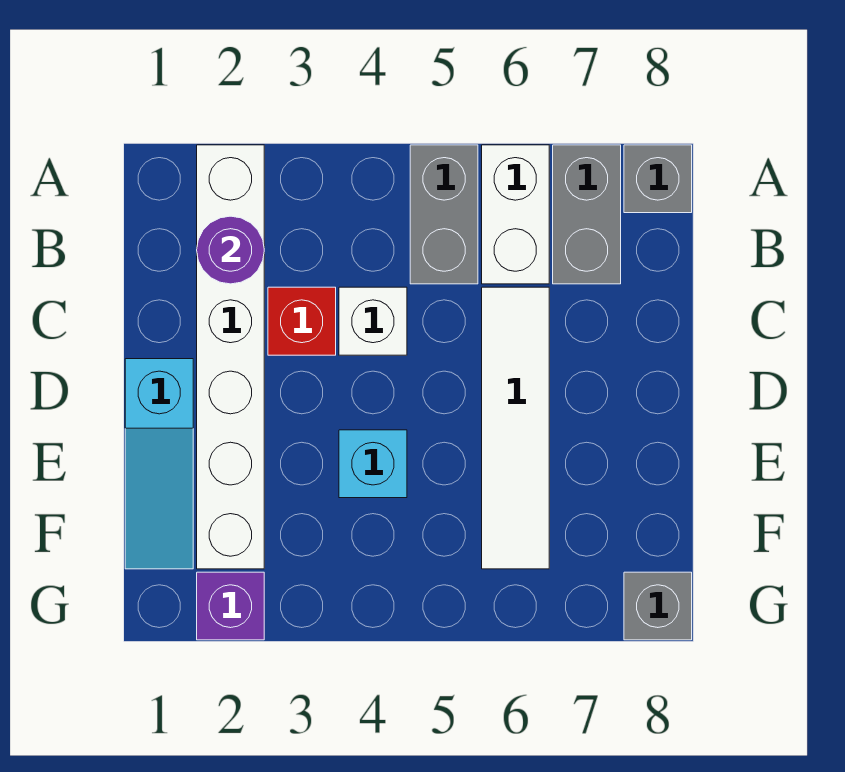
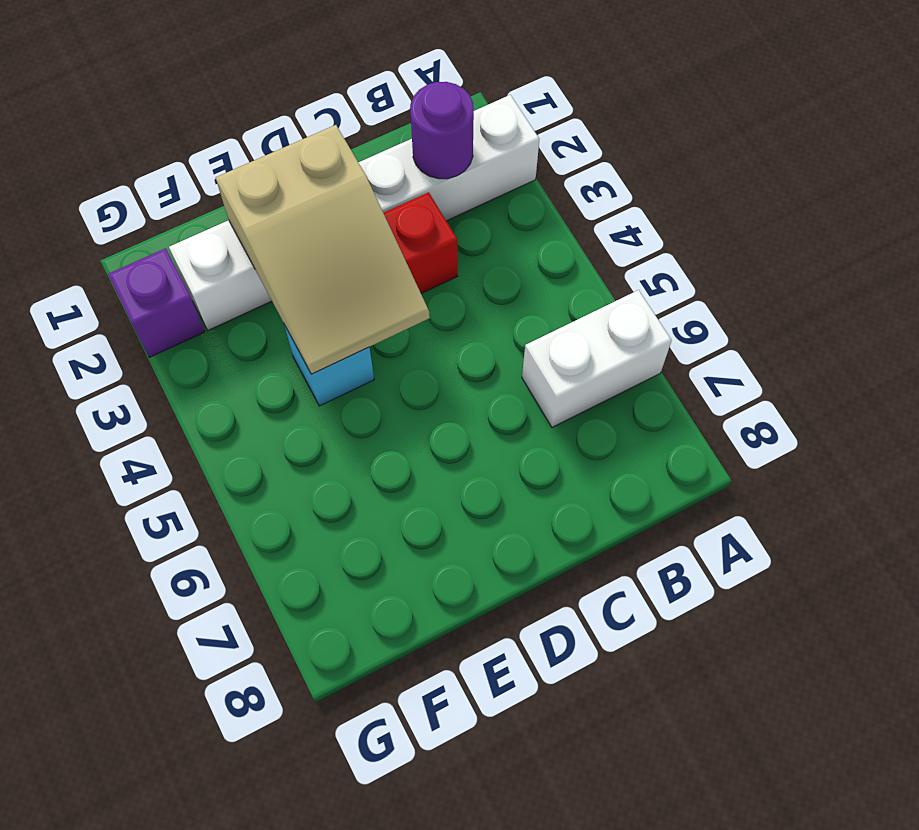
tan 2x3 slope [216,125,430,374] -> none
none -> grey 1x2 brick [410,145,478,284]
none -> grey 1x2 brick [553,145,621,284]
none -> grey 1x1 brick [624,145,692,213]

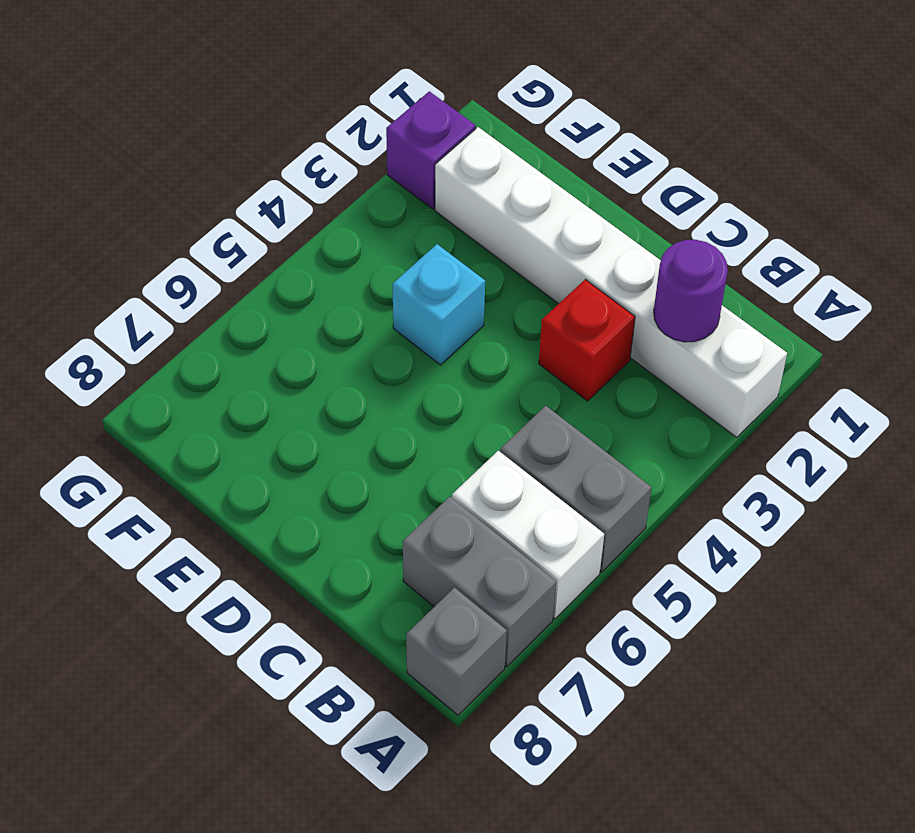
none -> white 1x1 brick [339,287,407,355]
none -> white 1x4 tile [482,287,549,569]
none -> cyan 1x3 slope [125,359,193,569]

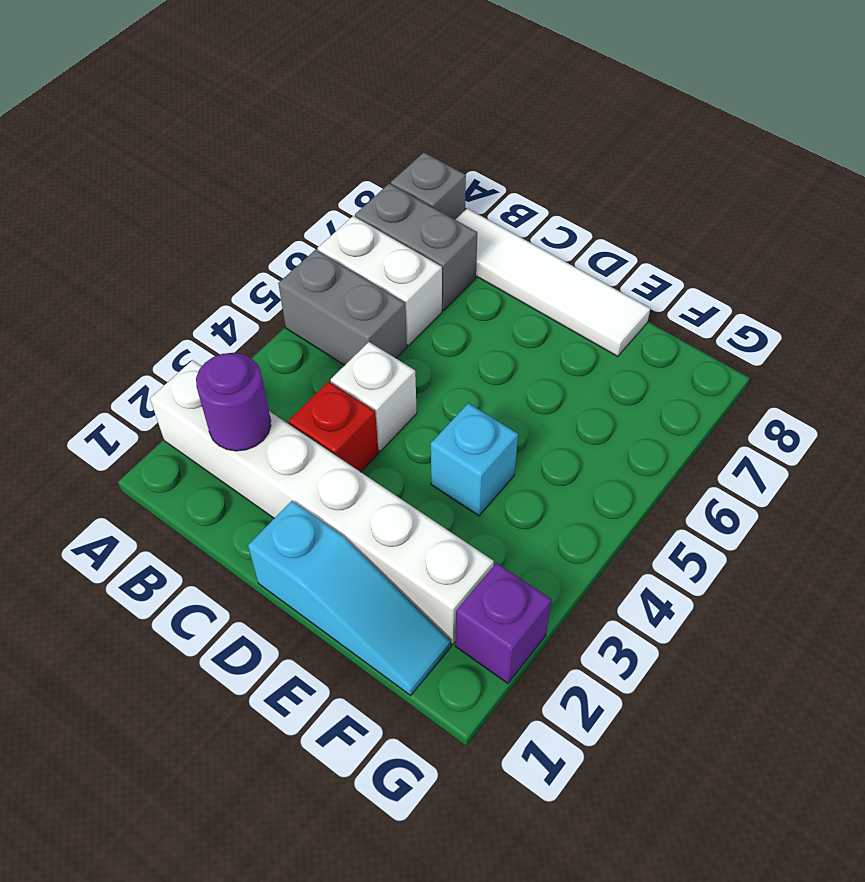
white 1x4 tile [455,208,650,357] -> white 1x4 tile moved to [482,287,549,569]
none -> grey 1x1 brick [624,572,692,640]

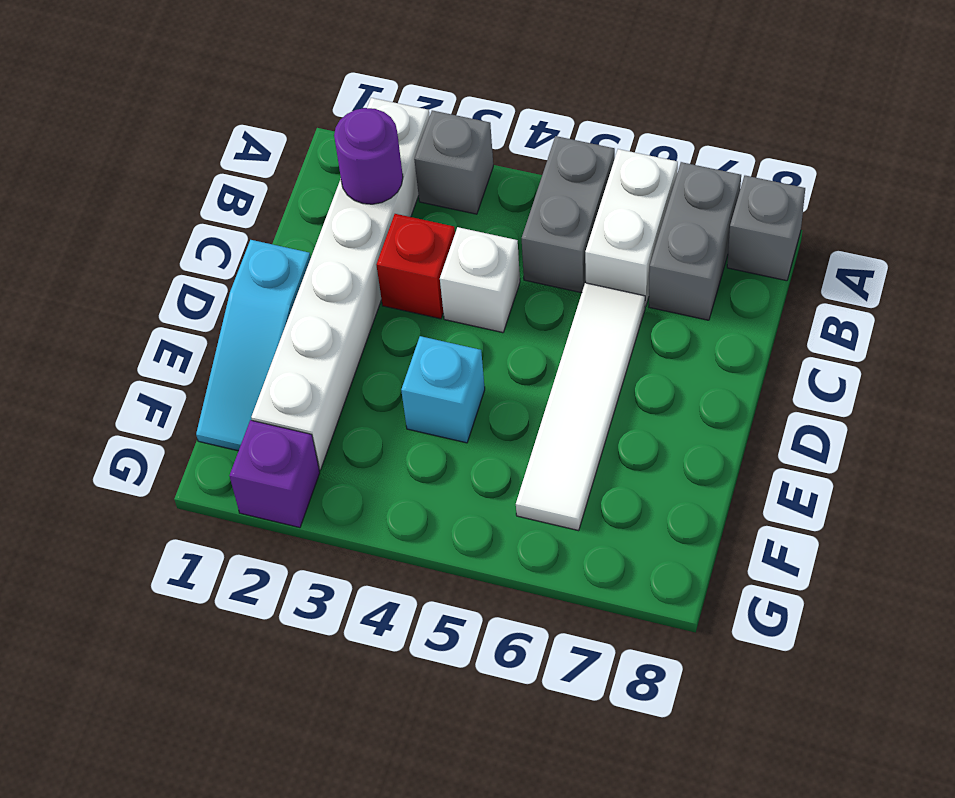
grey 1x1 brick [414,110,493,214] -> grey 1x1 brick moved to [624,572,692,640]

